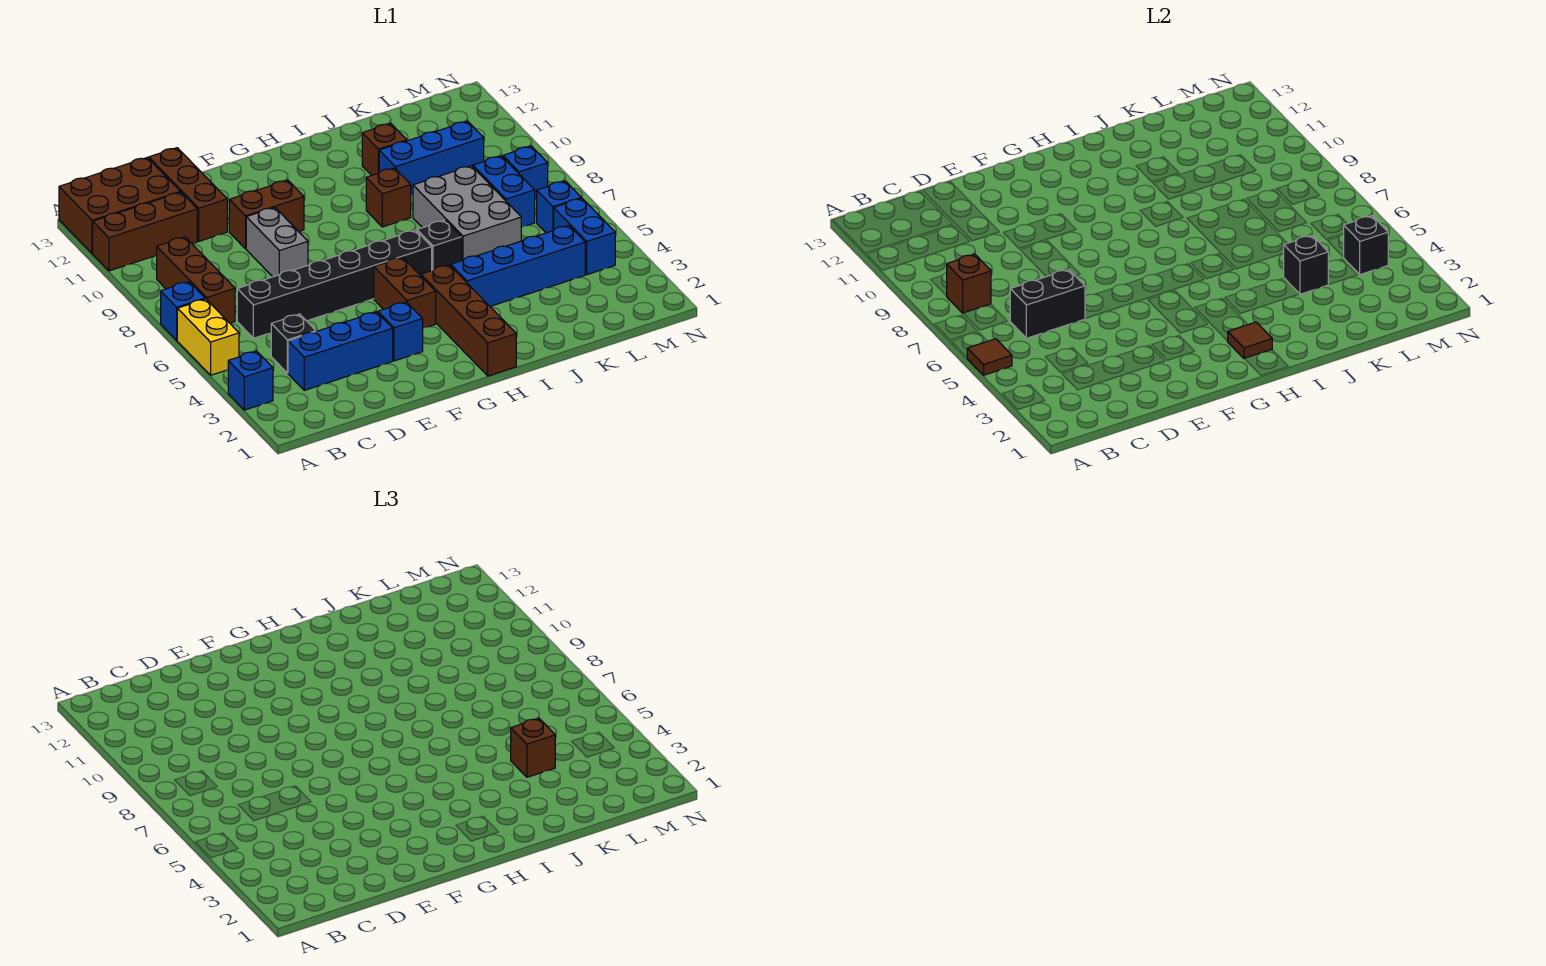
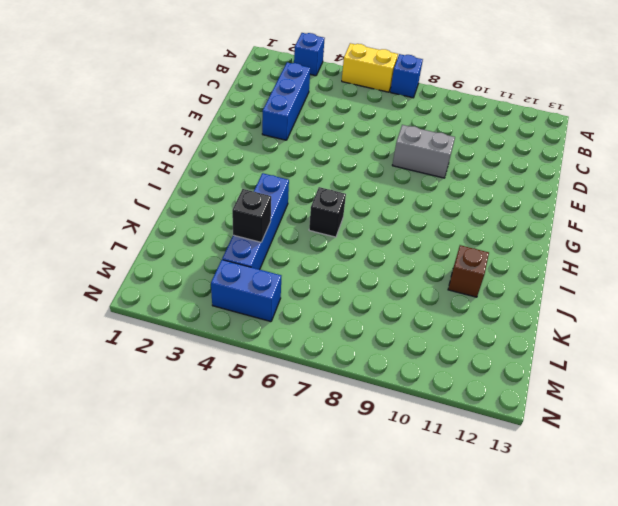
none -> brown 1x3 brick [93,192,197,271]
none -> brown 2x3 brick [59,158,180,253]
none -> brown 1x3 brick [157,237,235,323]
none -> black 1x1 brick [271,314,316,373]

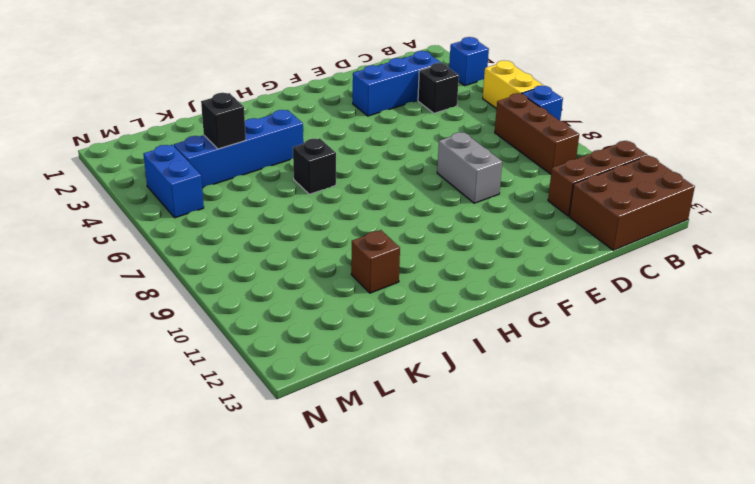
none -> black 1x6 brick [237,230,432,338]
none -> brown 1x3 brick [149,148,227,241]
none -> brown 1x2 brick [229,180,304,249]
none -> blue 1x1 brick [378,302,423,361]

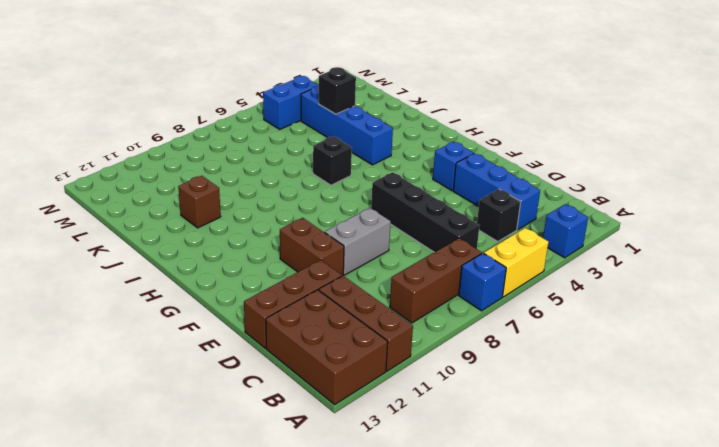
black 1x4 brick [371,172,480,252] -> black 1x6 brick [237,230,432,338]
none -> brown 1x2 brick [374,257,436,328]
none -> brown 1x4 brick [421,265,516,376]
none -> brown 1x1 brick [366,168,411,227]
none -> grey 2x3 brick [413,166,521,261]

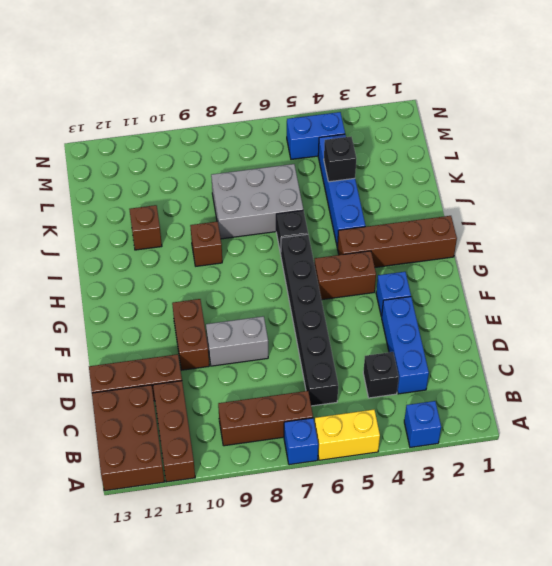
none -> blue 1x3 brick [379,121,484,195]
none -> blue 1x2 brick [473,156,535,227]
none -> blue 1x1 brick [537,181,581,233]
none -> blue 1x1 brick [503,146,548,200]

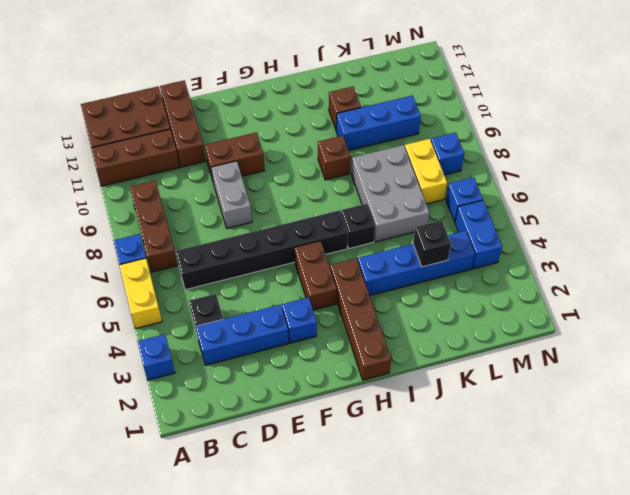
yellow 1x2 brick [405,139,447,204] -> blue 1x2 brick [473,156,535,227]
none -> brown 1x1 tile [967,339,1012,375]
none -> brown 1x1 brick [947,254,991,313]
none -> black 1x2 brick [1010,269,1085,338]
none -> brown 1x1 tile [1228,322,1272,359]

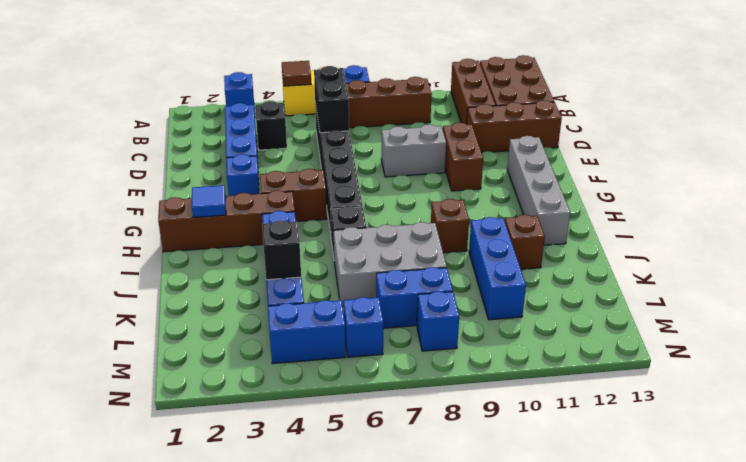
grey 1x4 brick [507,136,570,245] -> none
blue 1x1 tile [192,185,226,218] -> brown 1x1 tile [1228,322,1272,359]
none -> brown 1x1 brick [947,254,991,313]
none -> black 1x1 brick [1344,216,1388,275]
none -> brown 1x1 brick [511,719,555,777]

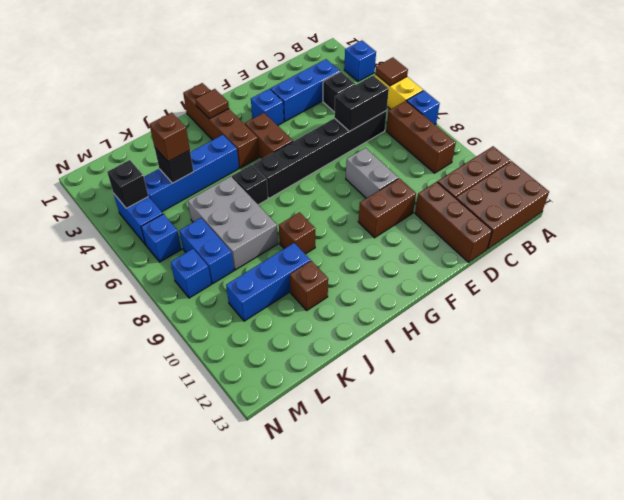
none -> brown 1x1 brick [947,254,991,313]

